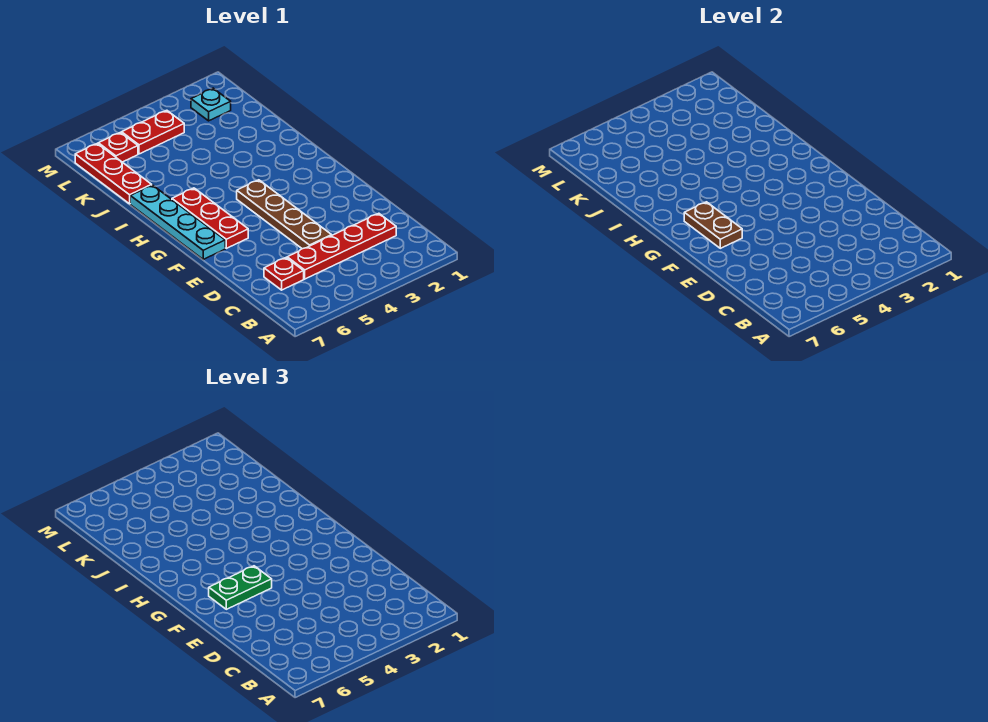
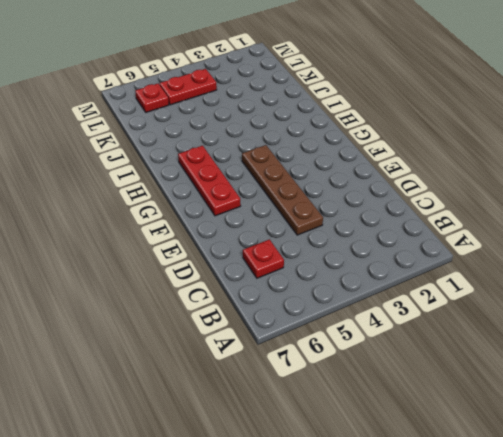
none -> red 1x4 plate [287,213,396,279]
none -> cyan 1x4 plate [130,185,225,259]

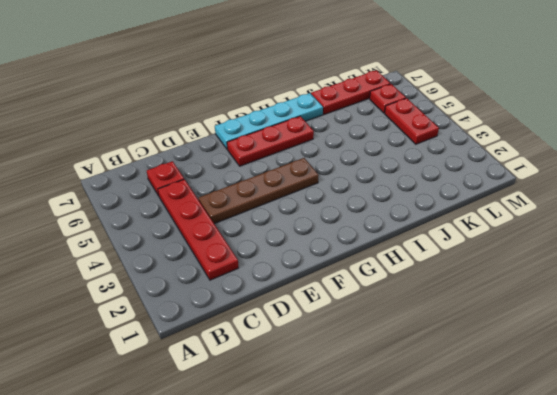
none -> cyan 1x1 plate [191,88,231,121]
none -> brown 1x2 plate [684,202,742,248]

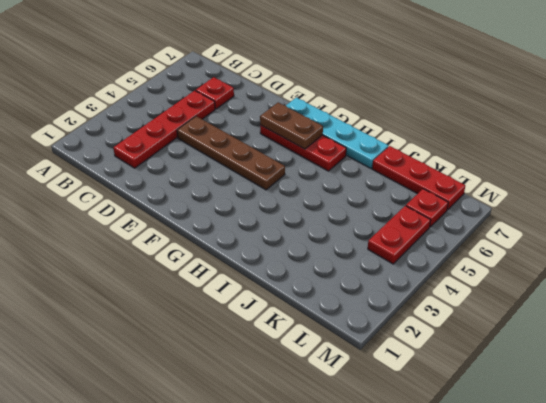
none -> cyan 1x1 plate [191,88,231,121]
none -> green 1x2 plate [209,566,272,609]

